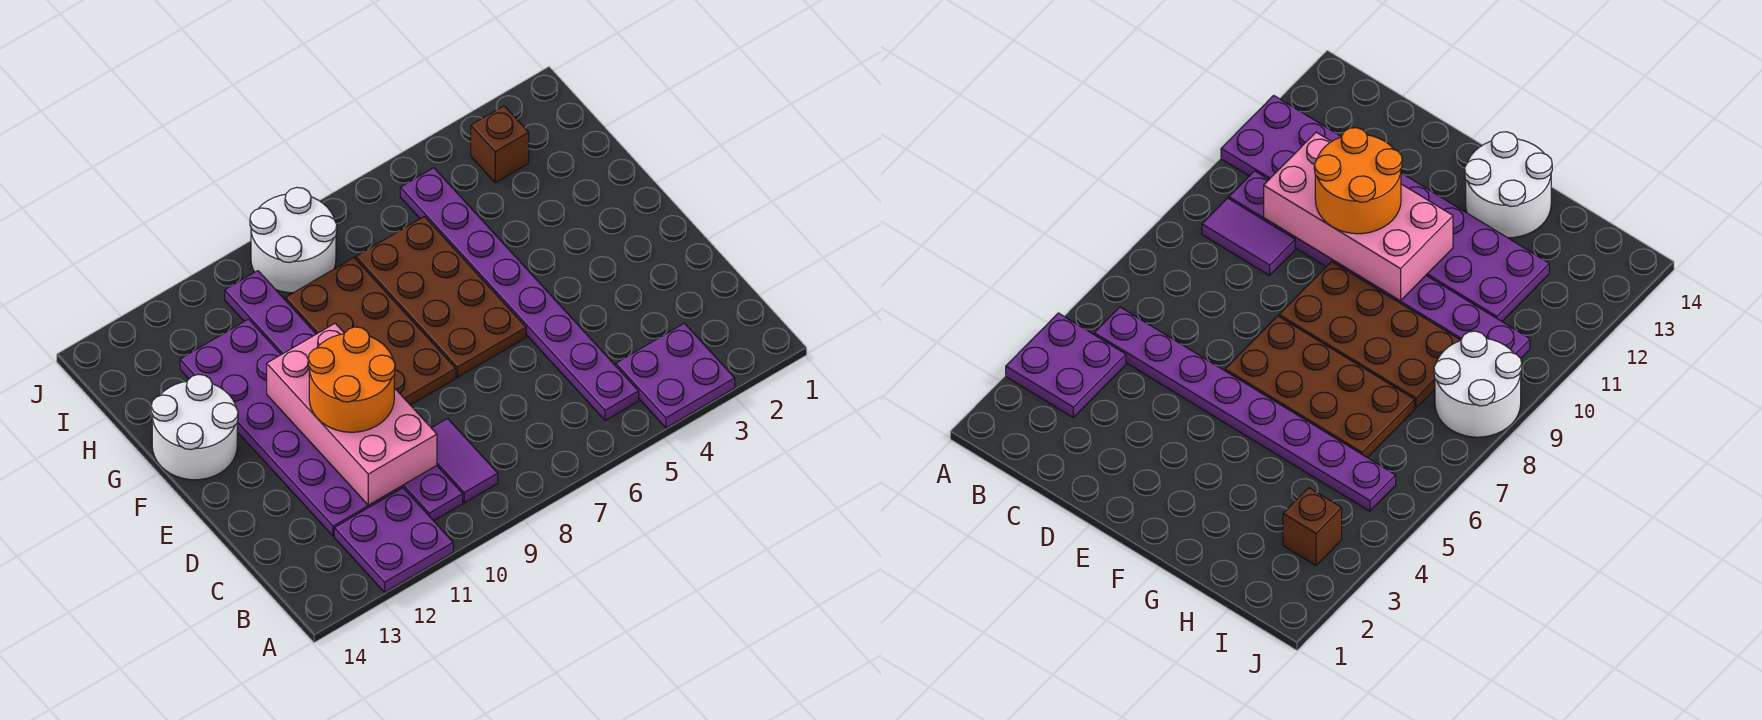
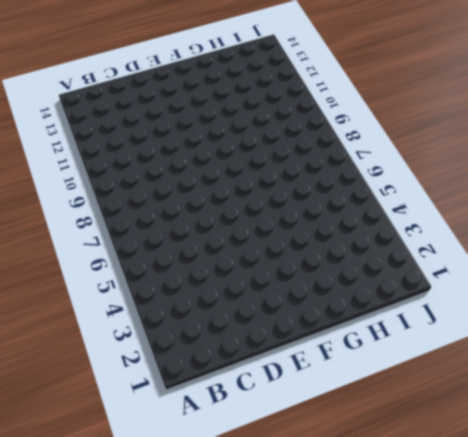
none -> purple 2x2 plate [616,323,735,428]
none -> purple 2x2 plate [334,488,453,592]
none -> purple 1x8 plate [400,168,639,421]

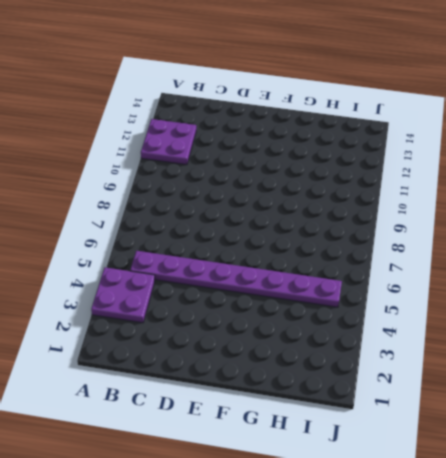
none -> purple 1x2 tile [432,419,498,503]
none -> purple 1x8 plate [225,271,463,521]
none -> purple 2x6 plate [180,319,402,536]

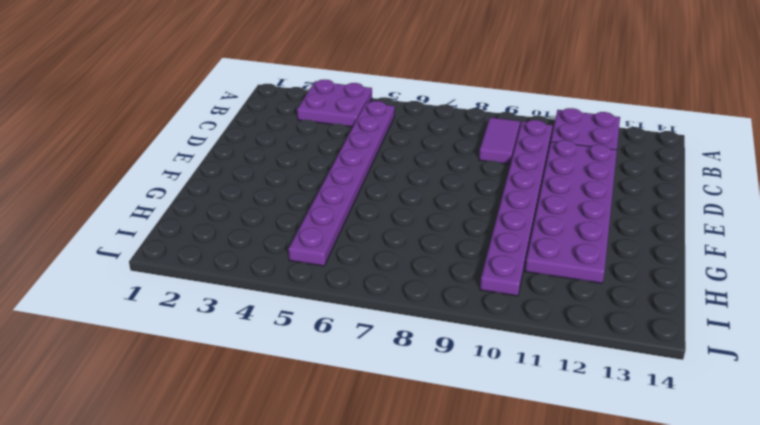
none -> brown 2x4 plate [356,216,526,377]
none -> brown 2x4 plate [285,258,456,405]
none -> white 2x2 round brick [151,374,238,480]

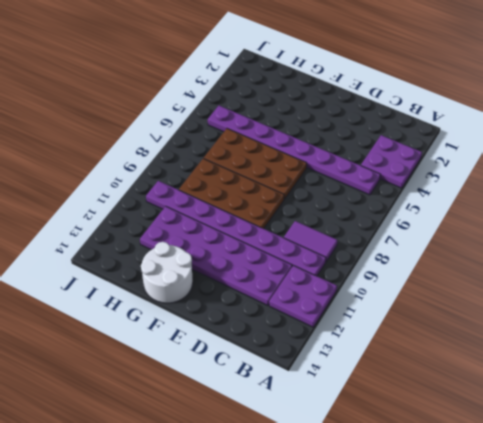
none -> brown 1x1 brick [471,106,529,183]
none -> white 2x2 round brick [250,187,337,293]
none -> pink 2x4 brick [267,323,437,505]

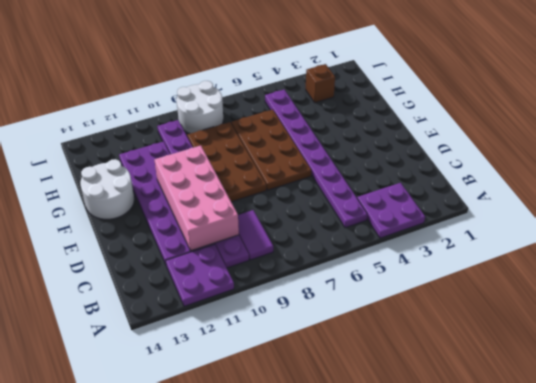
none -> orange 2x2 round brick [308,327,395,432]

